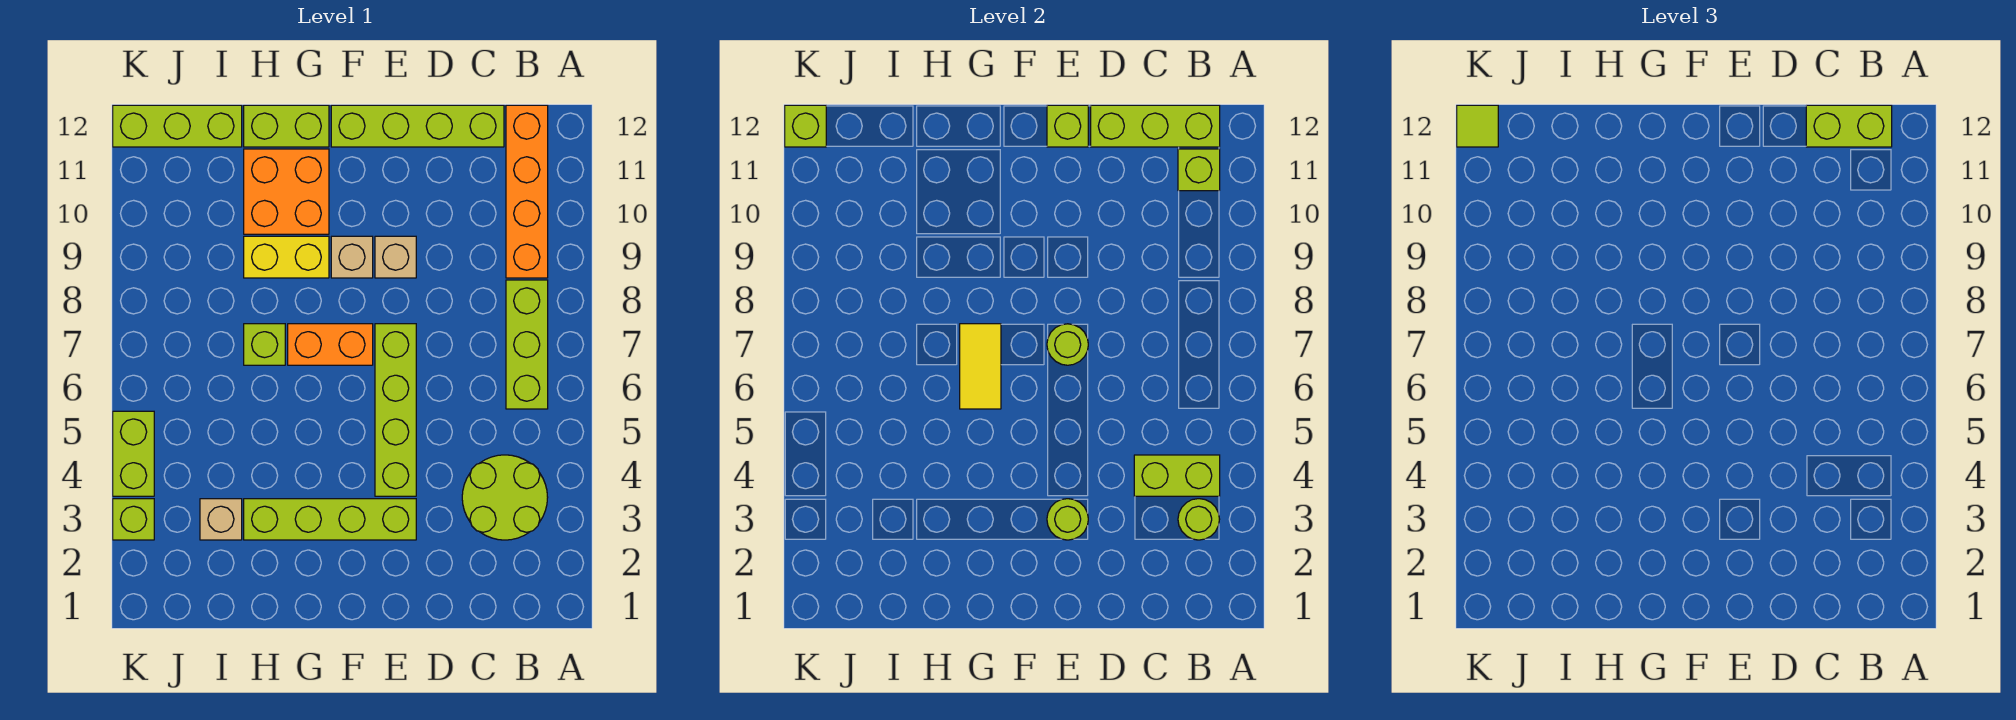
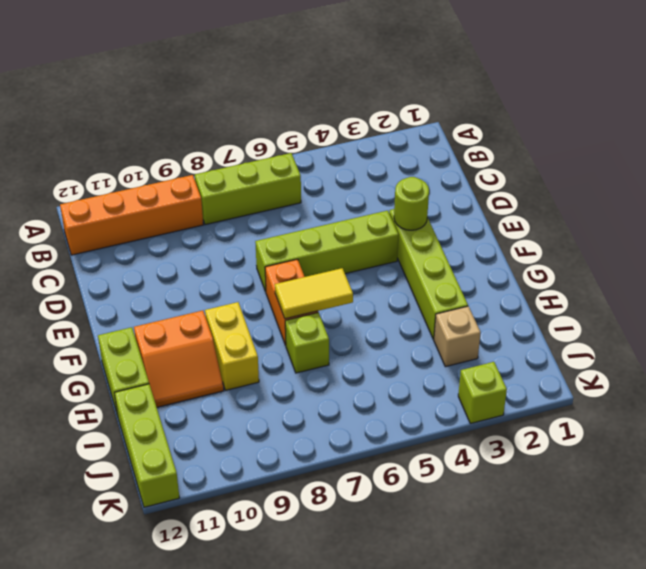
orange 2x2 slope [134,311,224,407] -> orange 2x2 brick [244,149,329,234]
none -> lime 2x2 round brick [462,455,548,540]
none -> lime 1x4 brick [331,105,504,147]
none -> tan 1x1 brick [375,236,416,278]

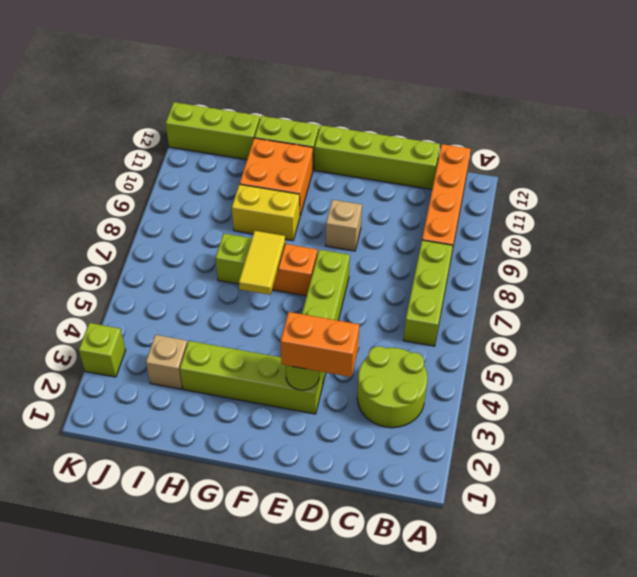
orange 1x2 brick [280,312,359,377] -> none
none -> tan 1x1 brick [331,236,373,278]
none -> lime 1x2 brick [113,411,154,496]
none -> lime 1x1 round brick [1178,499,1220,540]

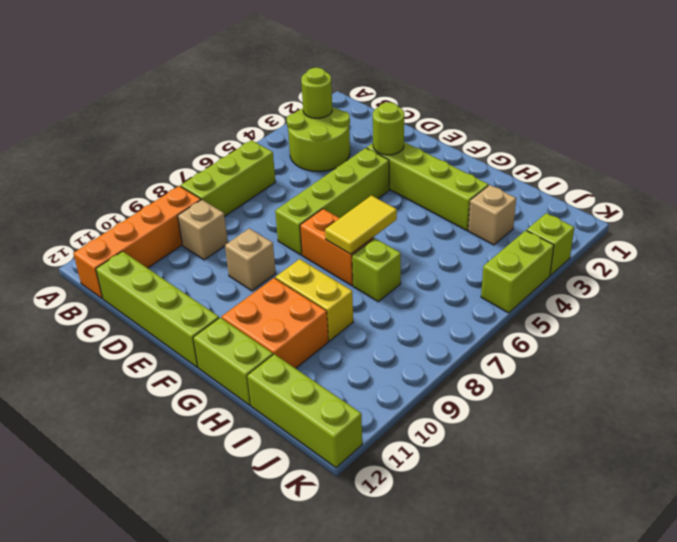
tan 1x1 brick [178,200,228,260] -> tan 1x1 brick moved to [331,236,373,278]
none -> lime 1x2 brick [1134,455,1220,496]
none -> lime 1x1 brick [1178,149,1220,191]
none -> lime 1x3 brick [1091,105,1220,147]

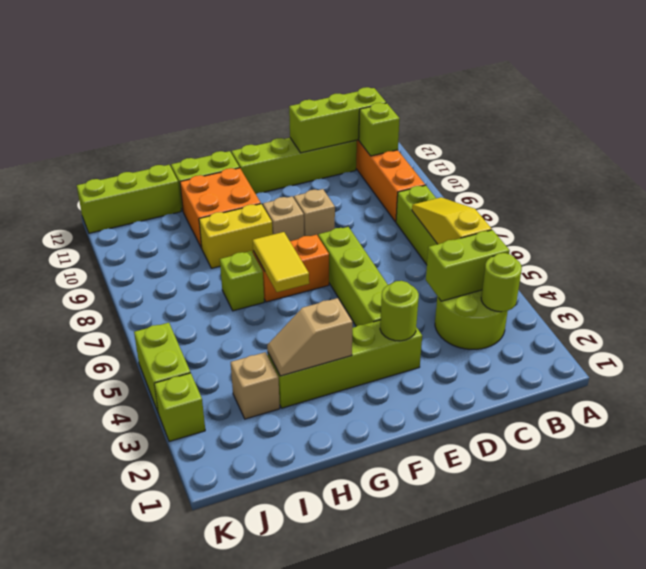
yellow 1x3 slope [412,197,492,244] -> none
tan 1x2 slope [267,298,353,376] -> none
none -> lime 1x1 round brick [1047,324,1088,365]
none -> lime 1x1 brick [1047,105,1088,147]
none -> lime 1x1 brick [785,105,826,147]

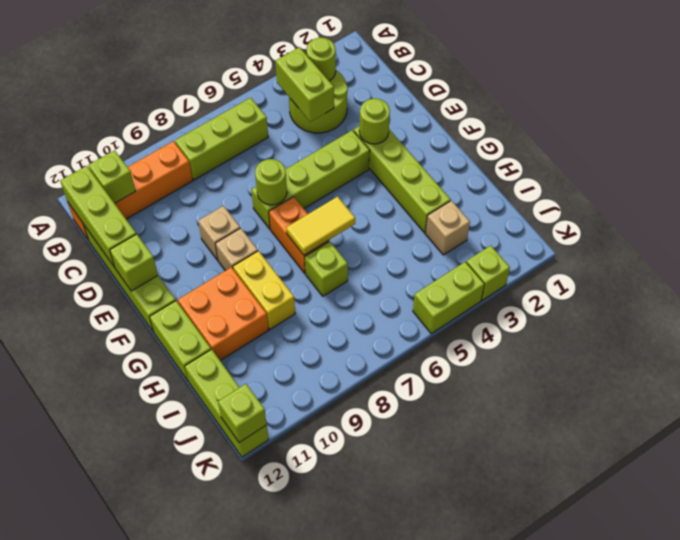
none -> lime 1x2 brick [1806,105,1892,147]
none -> lime 1x1 tile [1457,105,1498,147]

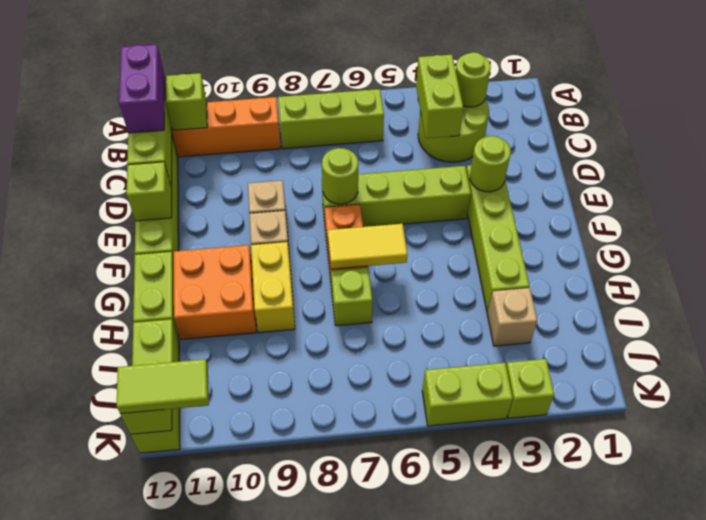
purple 1x2 brick [119,45,165,133] -> lime 1x2 brick [1806,105,1892,147]
lime 1x2 tile [117,359,209,414] -> lime 1x1 tile [1457,105,1498,147]

